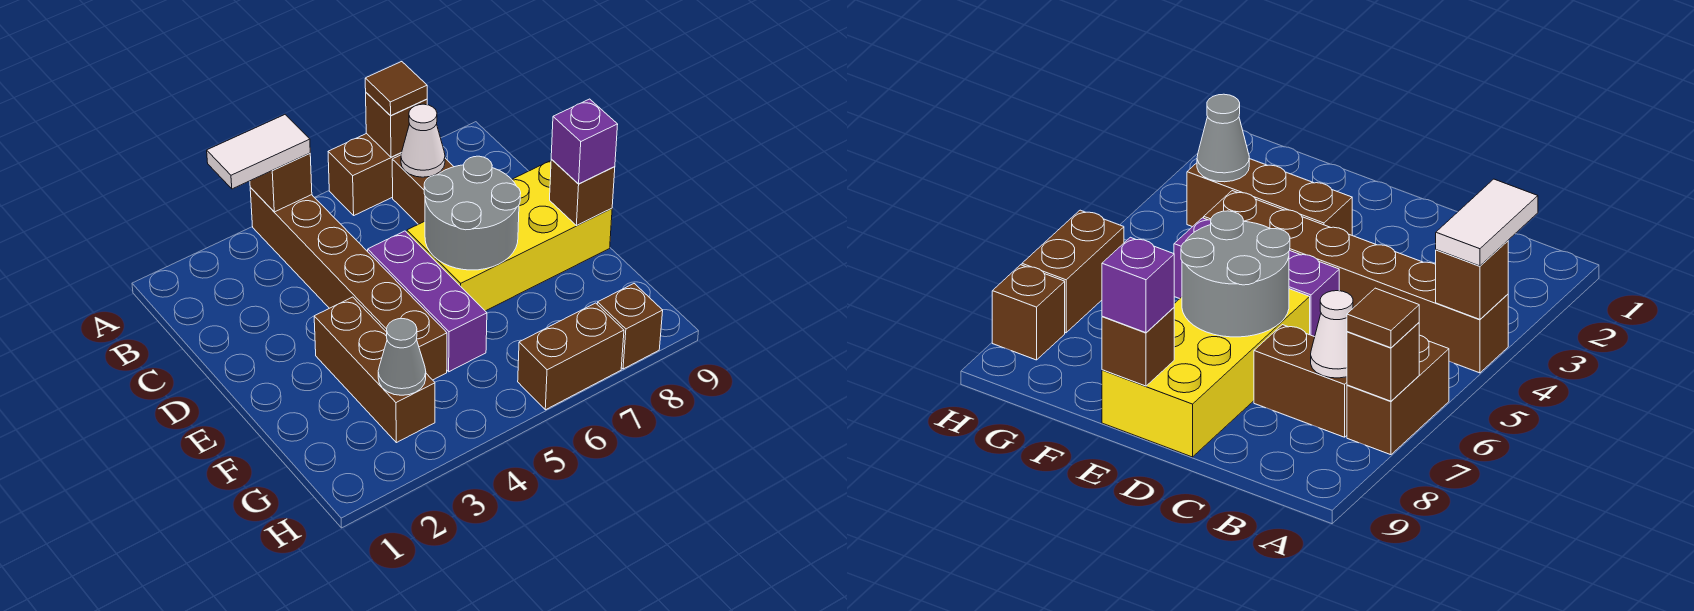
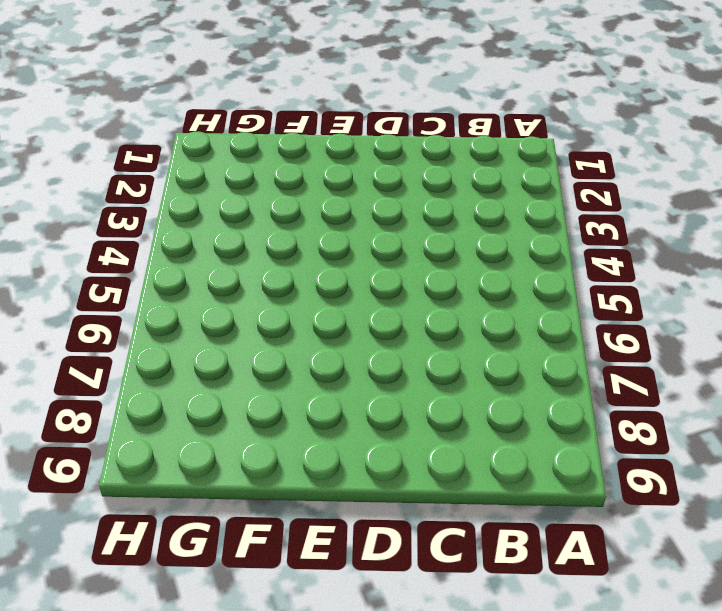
none -> brown 1x6 brick [250,188,447,380]
none -> brown 1x2 brick [328,134,402,215]
none -> brown 1x2 brick [392,155,454,224]

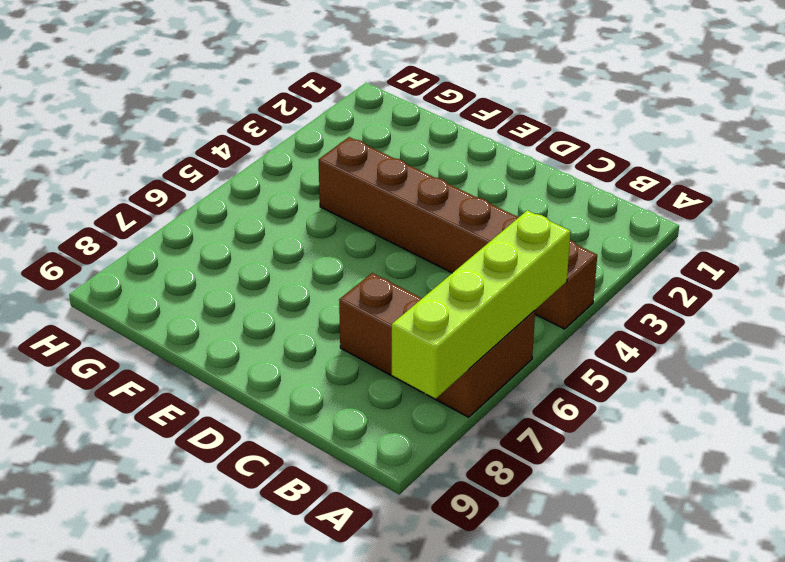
lime 1x4 brick [392,210,571,399] -> brown 1x1 brick [366,93,427,157]
none -> purple 1x3 brick [368,231,487,372]
none -> yellow 2x4 brick [407,161,612,311]
none -> brown 1x3 brick [314,297,435,443]

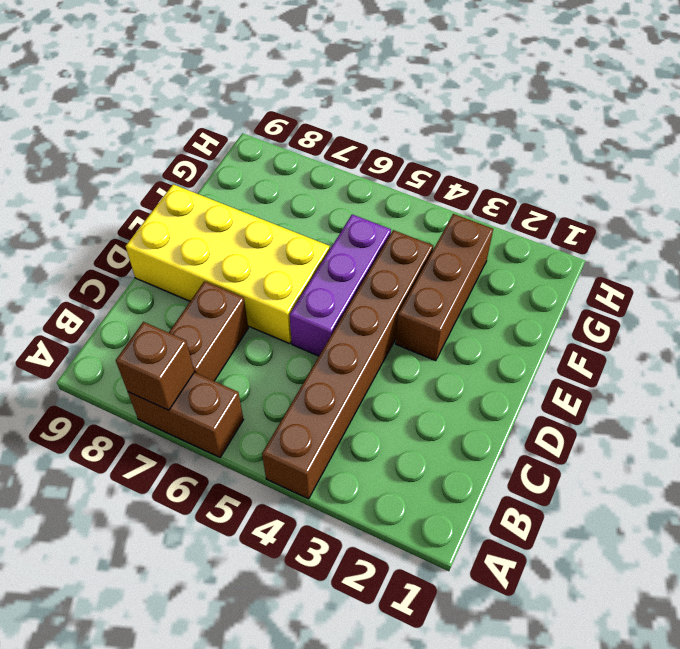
none -> brown 1x2 brick [518,303,624,410]
none -> brown 1x1 brick [597,284,663,369]
none -> brown 1x1 brick [250,153,312,212]

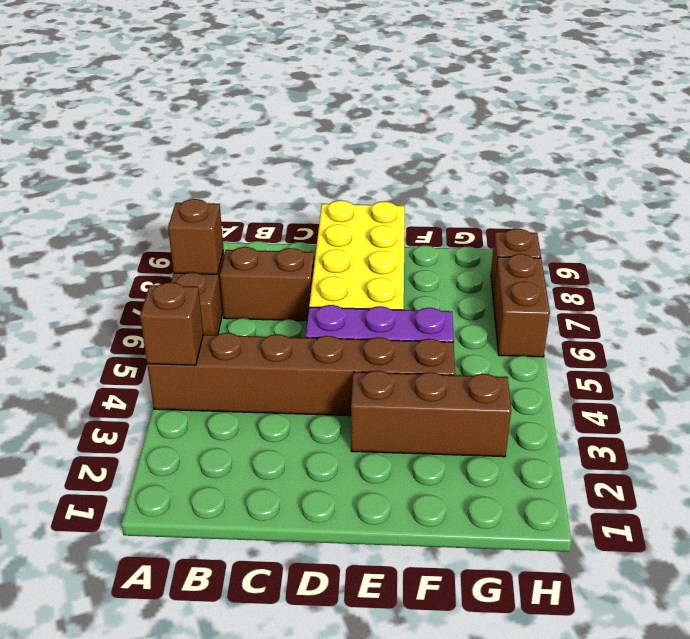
none -> white 1x1 cone [401,104,445,177]
none -> grey 2x2 round brick [424,156,521,270]
none -> brown 1x1 brick [550,159,615,226]

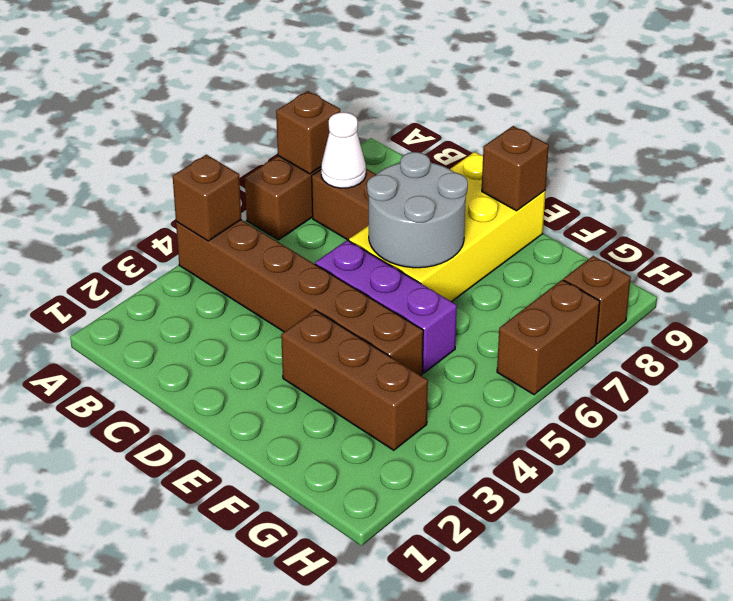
none -> grey 1x1 cone [378,319,426,395]
none -> white 1x2 tile [207,115,310,189]
none -> brown 1x1 tile [365,62,427,116]

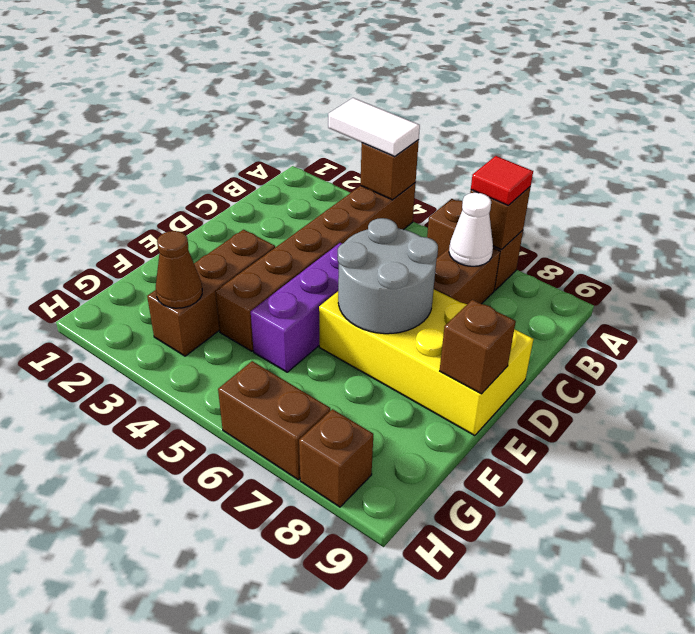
red 1x1 tile [471,156,533,205] -> brown 1x1 tile [365,62,427,116]
brown 1x1 cone [156,231,202,308] -> grey 1x1 cone [378,319,426,395]
none -> purple 1x1 brick [551,99,618,184]

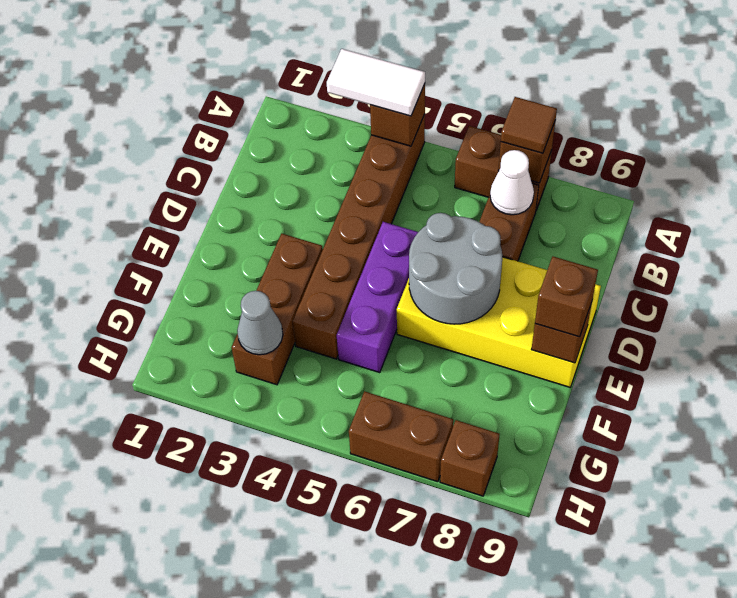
brown 1x1 brick [535,256,598,337] -> purple 1x1 brick [551,99,618,184]

